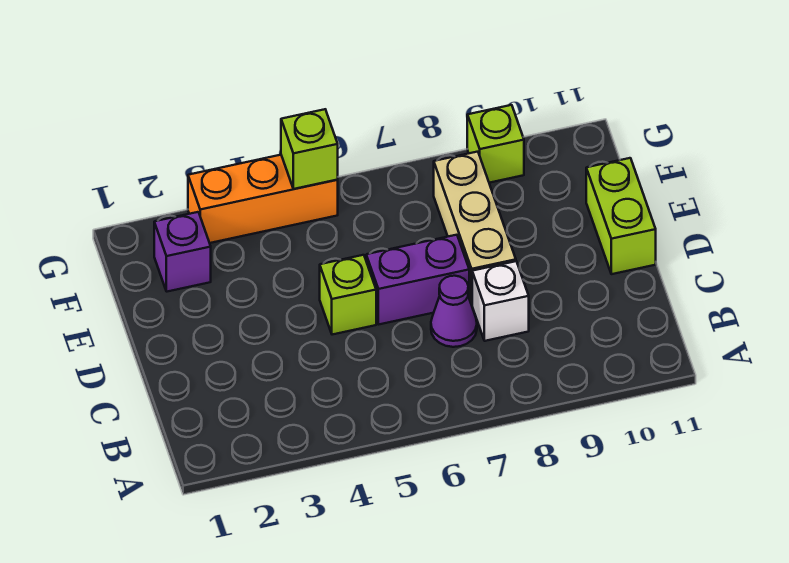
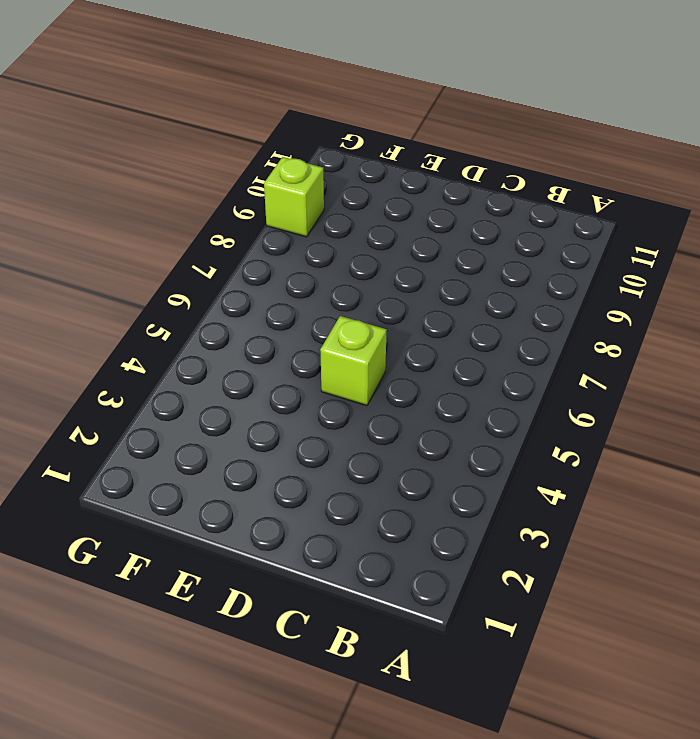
none -> purple 1x1 cone [431,276,477,347]
none -> white 1x1 brick [472,261,529,341]

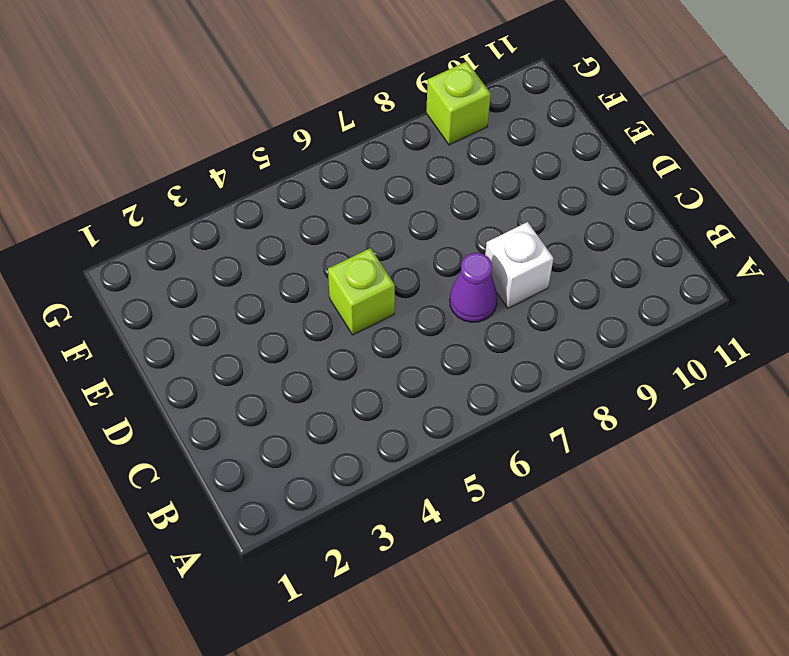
none -> purple 1x2 brick [366,235,469,324]
none -> tan 1x3 brick [434,152,516,304]

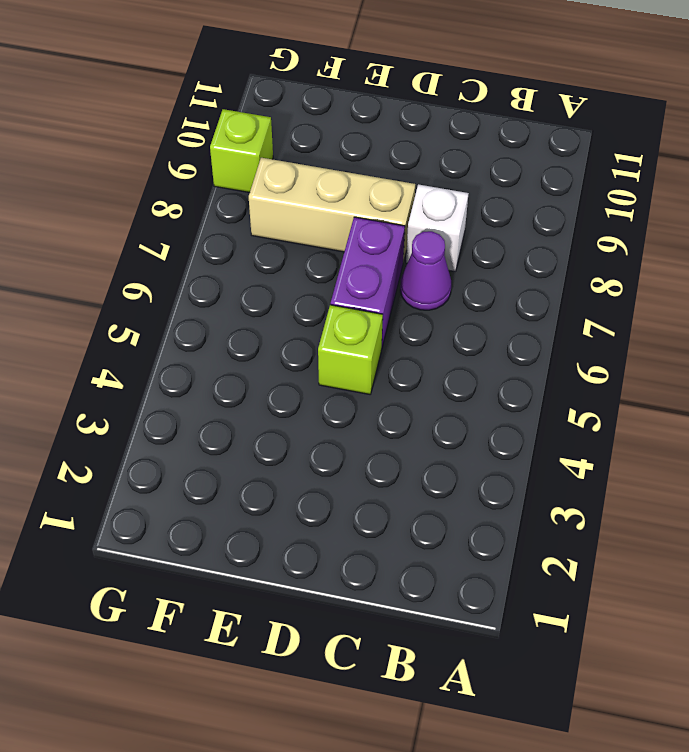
none -> lime 1x2 brick [586,158,656,274]
none -> purple 1x1 brick [154,212,211,292]

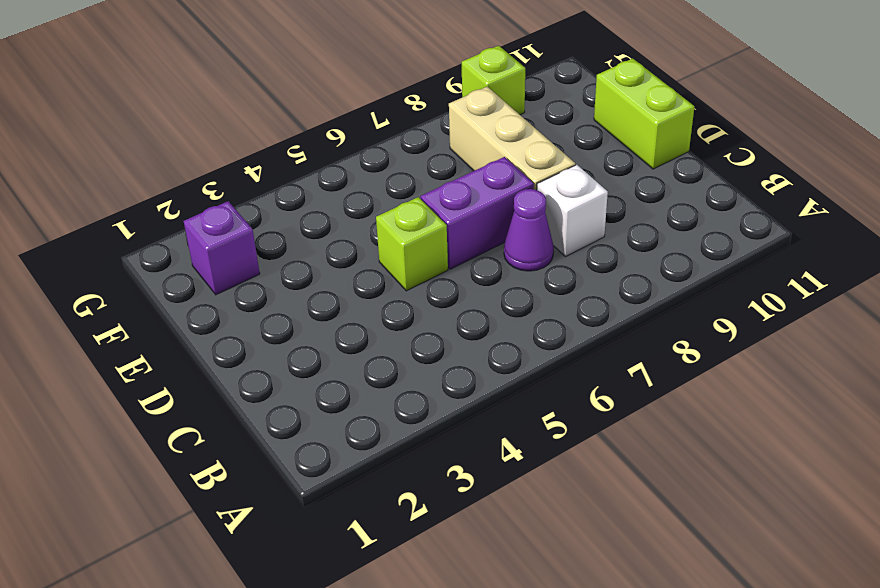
none -> orange 1x3 brick [188,155,338,243]
none -> lime 1x1 brick [281,109,338,189]

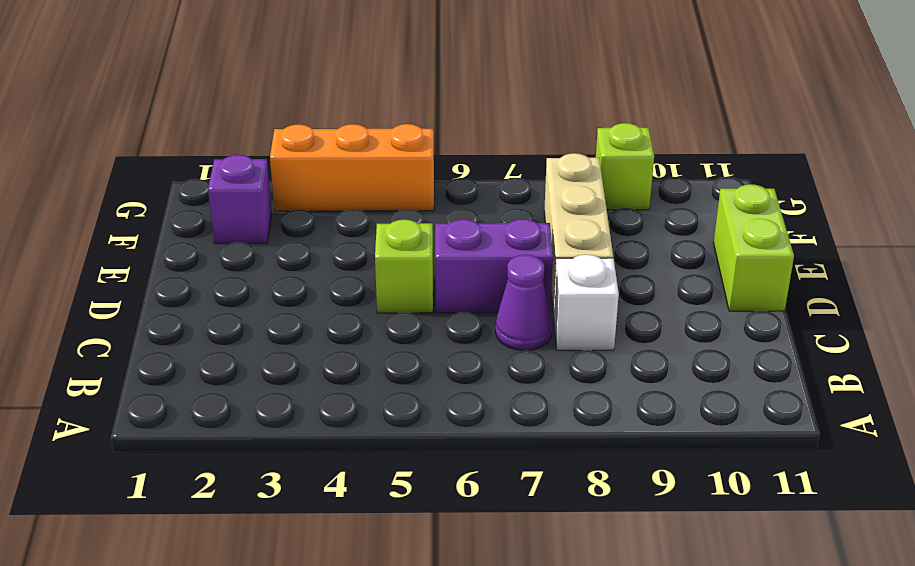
none -> lime 1x1 brick [281,109,338,189]

